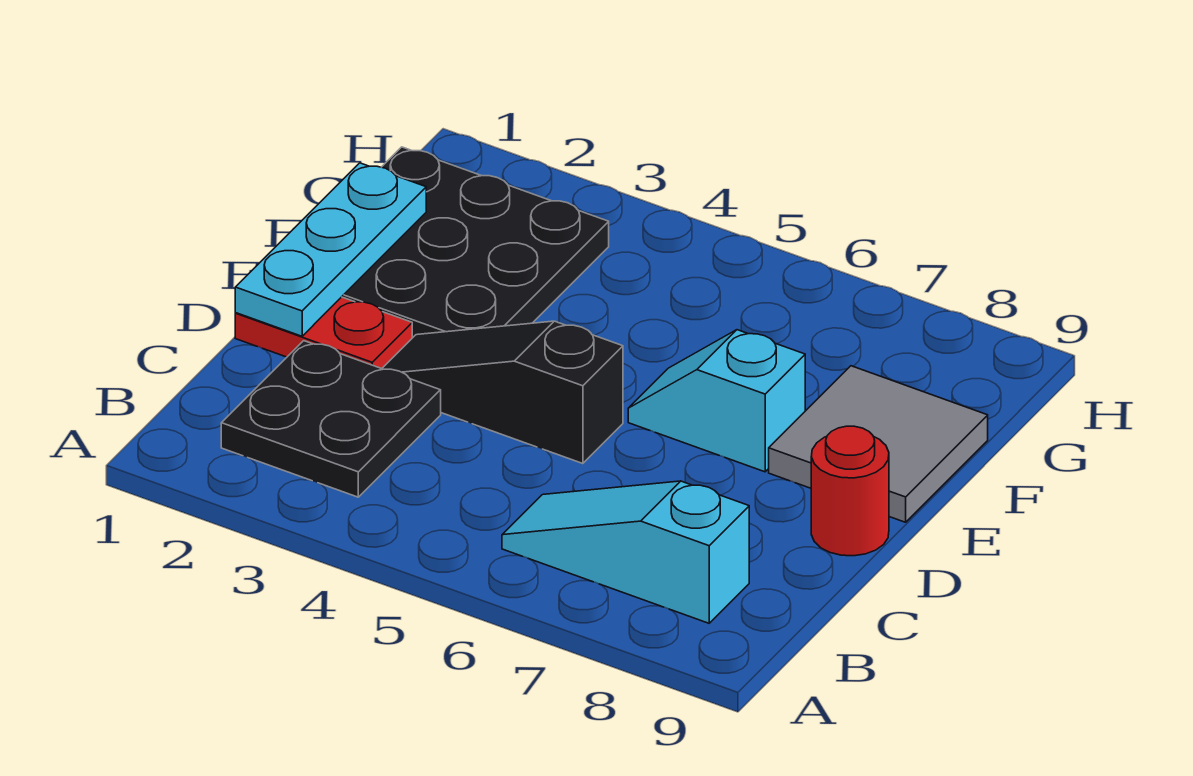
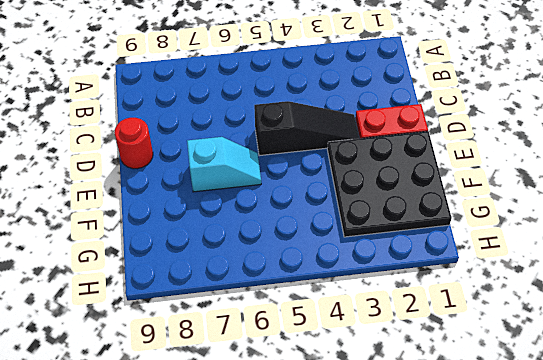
none -> black 2x2 plate [221,341,441,497]
none -> cyan 1x3 slope [502,481,749,623]

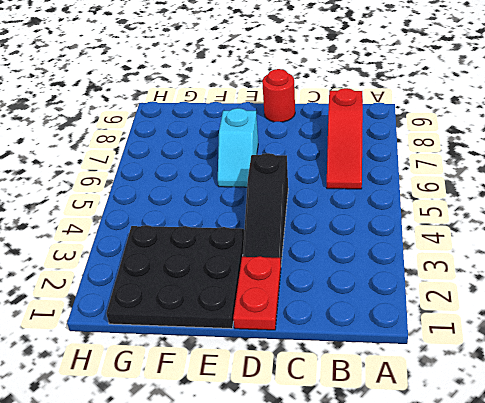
red 1x3 slope [327,88,363,189] -> cyan 1x3 slope [502,481,749,623]
none -> black 2x2 plate [221,341,441,497]
none -> grey 2x2 tile [769,366,988,522]

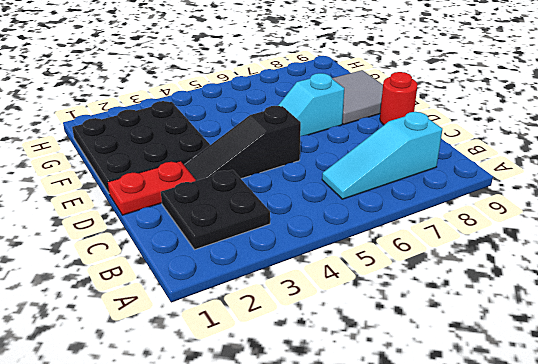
none -> cyan 1x3 plate [235,163,426,336]

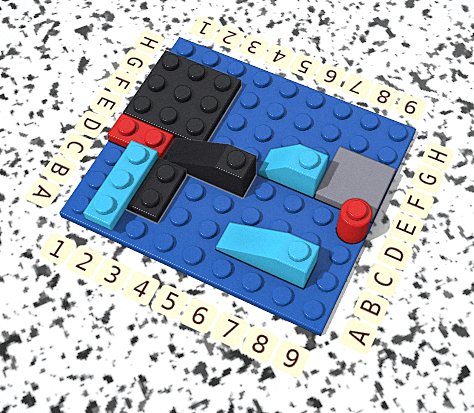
cyan 1x3 plate [83,140,159,231] -> cyan 1x3 plate moved to [235,163,426,336]

